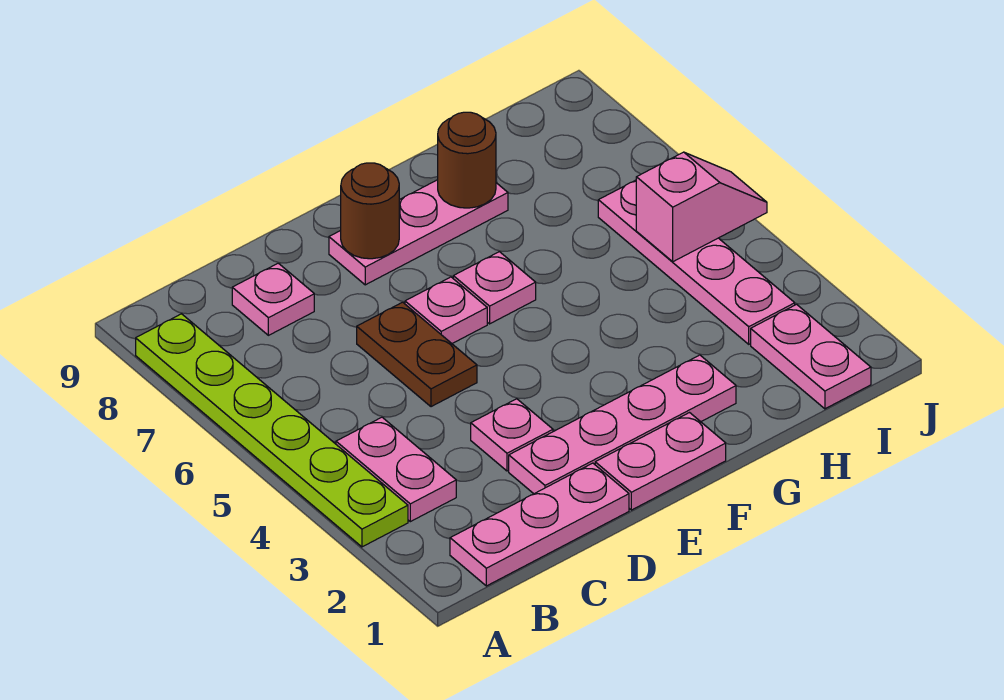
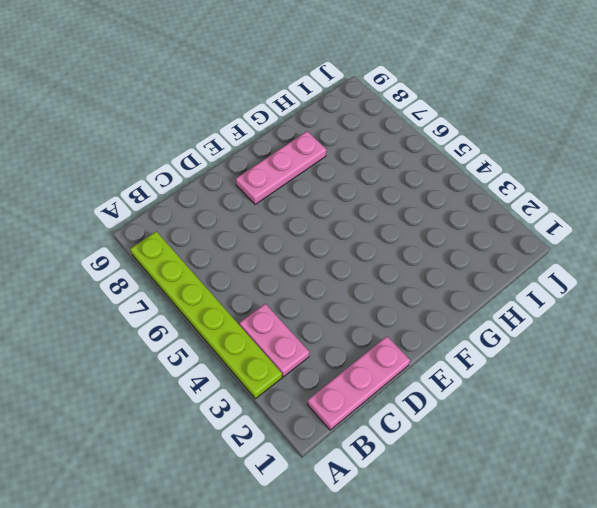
none -> pink 1x1 plate [232,263,314,335]
none -> pink 1x4 plate [509,355,736,494]
none -> pink 1x1 plate [471,399,553,471]

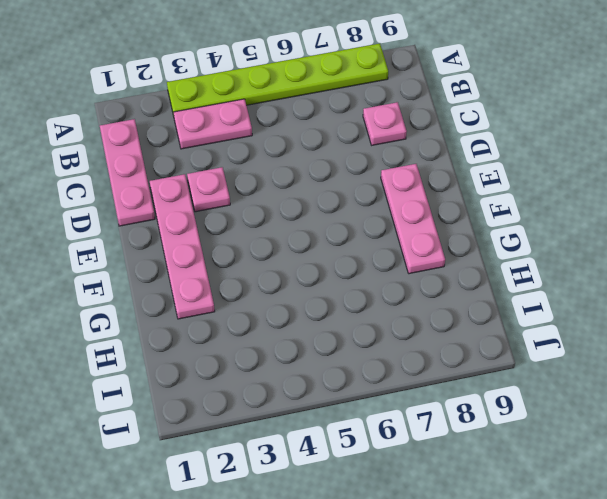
none -> brown 1x2 plate [357,302,477,407]
none -> pink 1x2 plate [595,413,726,510]
none -> pink 1x1 plate [405,277,487,343]

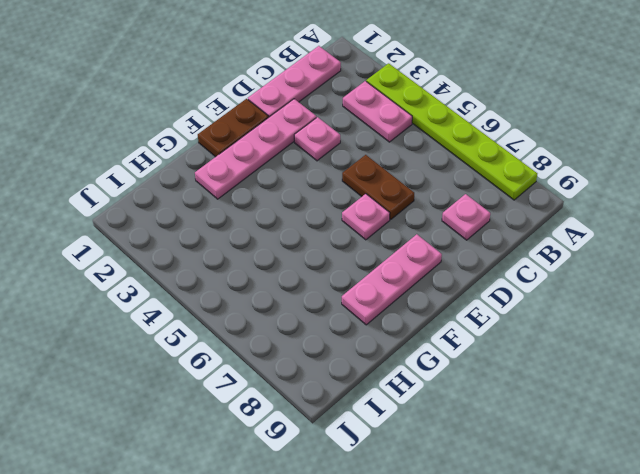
brown 1x2 plate [198,99,269,157] -> pink 1x2 plate [595,413,726,510]
none -> pink 1x1 plate [453,252,536,324]
none -> pink 1x2 plate [751,304,871,409]
none -> pink 1x4 plate [598,180,795,344]

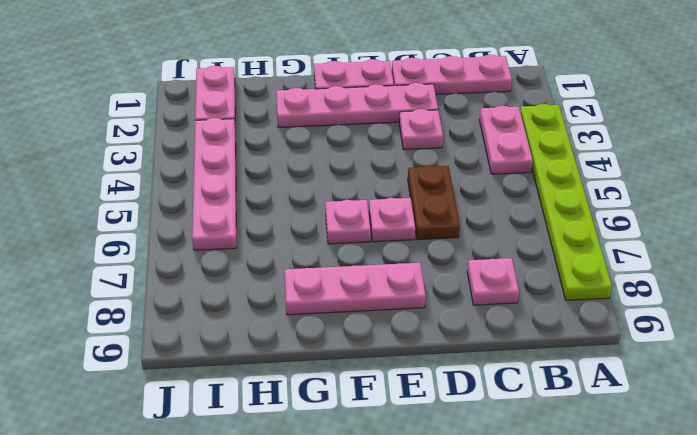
none -> brown 1x1 round brick [341,163,399,259]
none -> brown 1x1 round brick [438,112,496,208]
none -> pink 1x2 slope [636,152,767,262]

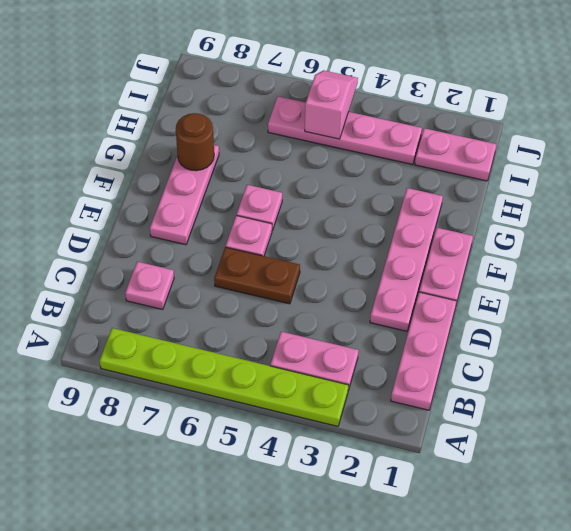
none -> pink 1x1 plate [471,399,553,471]
none -> brown 1x1 round brick [341,163,399,259]

